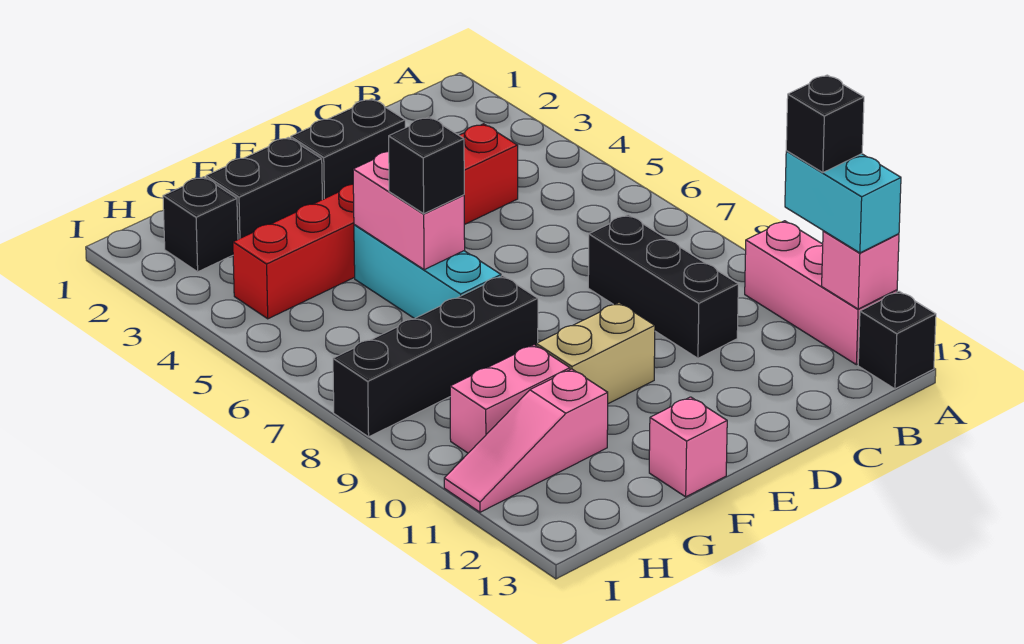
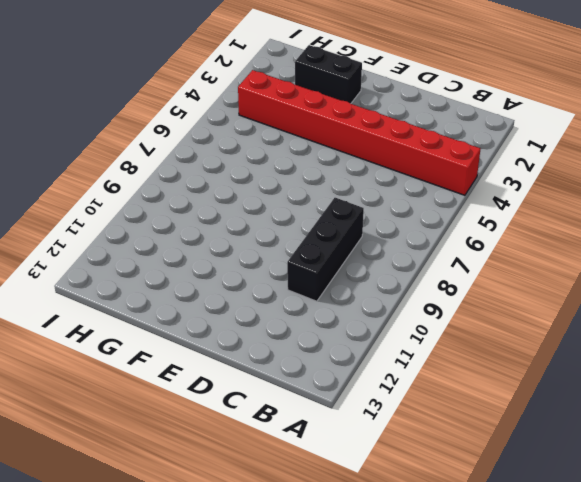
red 1x8 brick [238,70,481,195] -> red 1x6 brick [233,124,518,319]
none -> pink 1x3 brick [745,221,897,365]
none -> black 1x1 brick [858,291,936,389]
none -> black 1x2 brick [291,99,405,199]

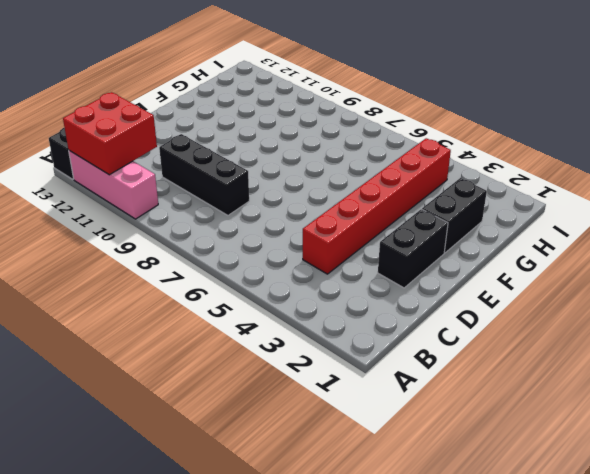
red 2x2 brick [63,92,157,175] -> pink 1x1 brick [822,231,899,309]
none -> tan 1x2 brick [536,303,655,404]
none -> cyan 1x3 brick [354,225,501,319]
none -> black 1x4 brick [333,276,538,437]

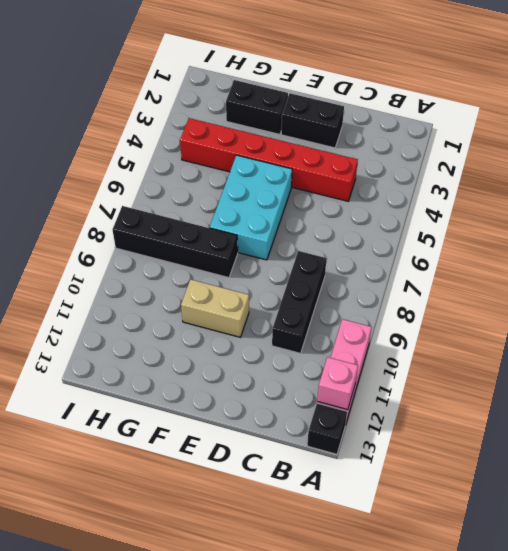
cyan 2x3 brick [210,155,292,260] -> cyan 1x3 brick [354,225,501,319]
none -> pink 1x1 brick [649,397,727,497]
none -> pink 1x2 brick [450,345,570,453]
none -> pink 1x3 slope [444,369,608,512]

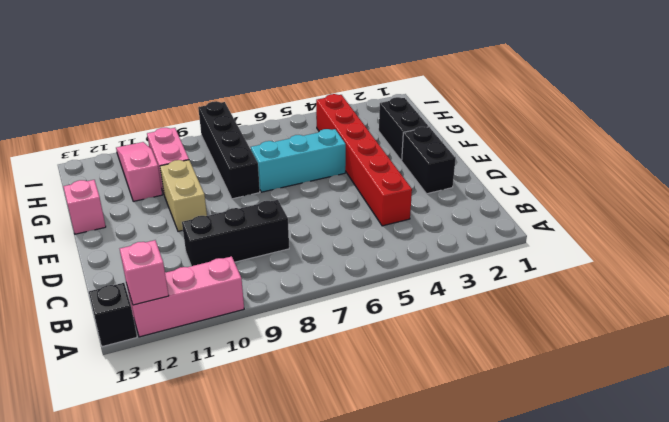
none -> black 1x1 brick [163,177,238,272]
none -> pink 1x2 brick [353,152,465,270]
none -> cyan 1x2 brick [785,151,901,253]

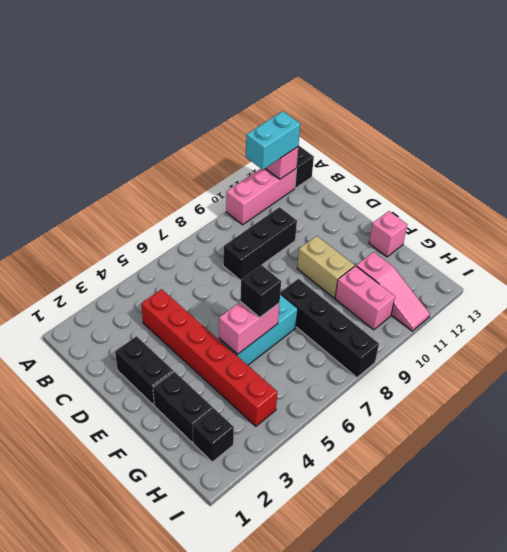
none -> black 1x1 brick [786,75,864,173]

